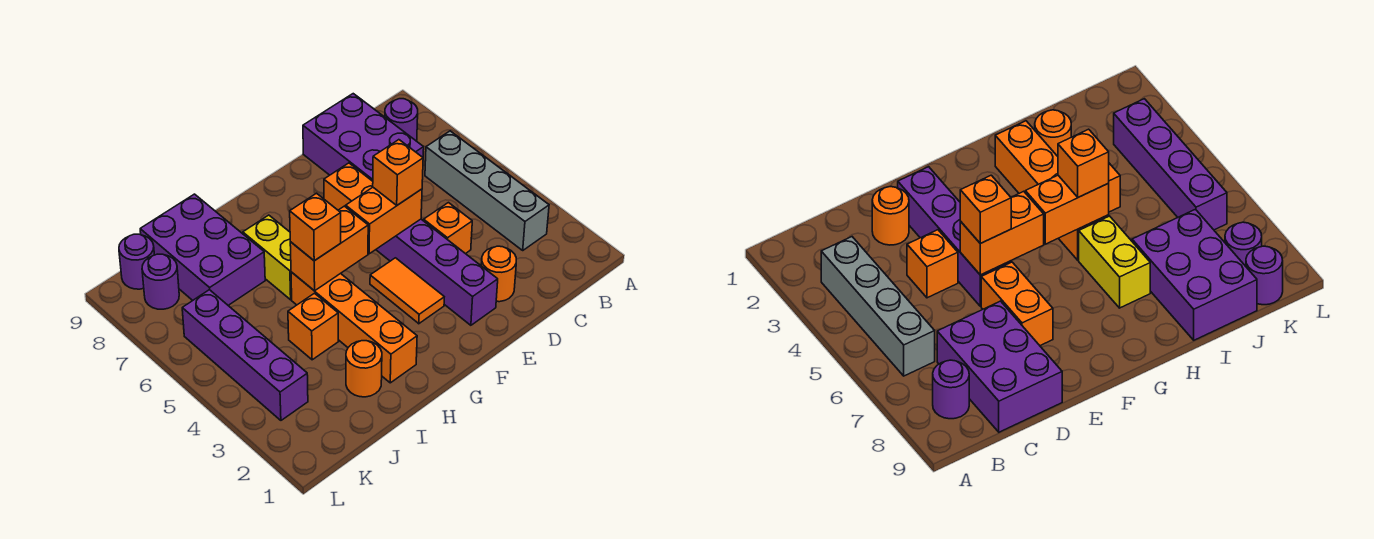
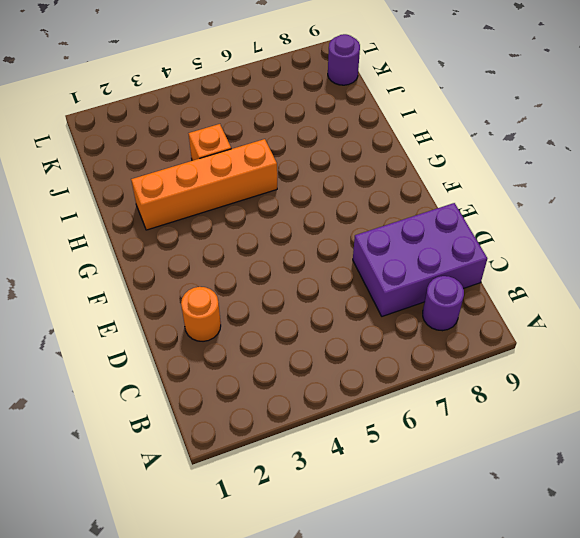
none -> grey 1x4 brick [425,131,549,250]
none -> orange 1x1 brick [424,203,472,254]
none -> purple 1x4 brick [376,219,498,325]

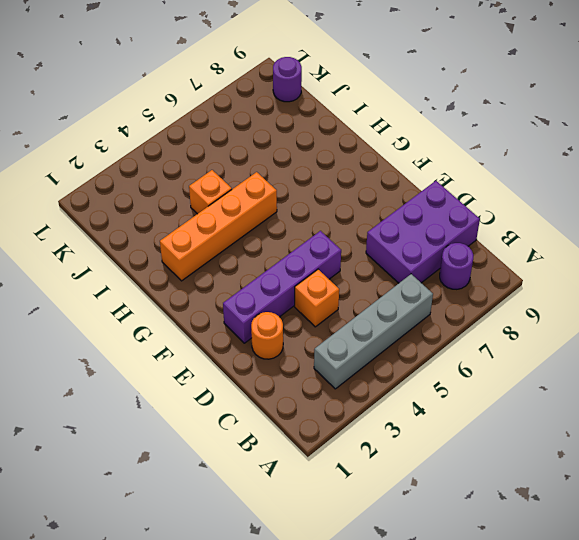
none -> orange 1x2 brick [324,163,373,210]
none -> orange 1x2 tile [370,258,444,324]
none -> yellow 1x2 brick [243,215,292,300]

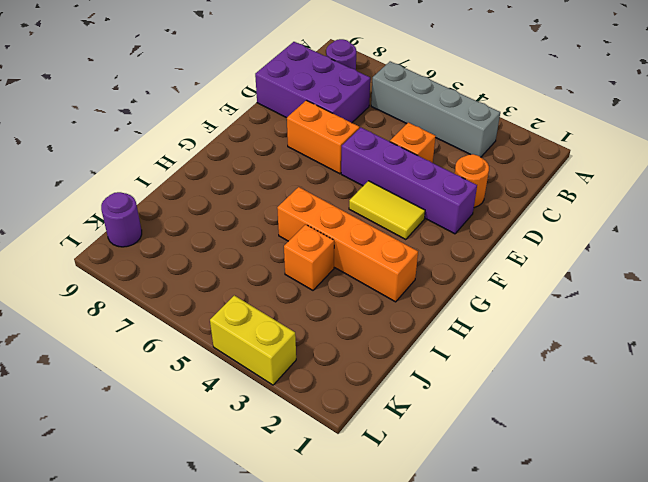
yellow 1x2 tile [349,181,425,240] -> orange 1x2 tile [370,258,444,324]
yellow 1x2 brick [210,295,296,385] -> yellow 1x2 brick moved to [243,215,292,300]
none -> orange 1x1 round brick [346,341,382,397]
none -> purple 2x3 brick [140,194,265,305]
none -> purple 1x4 brick [182,290,308,420]

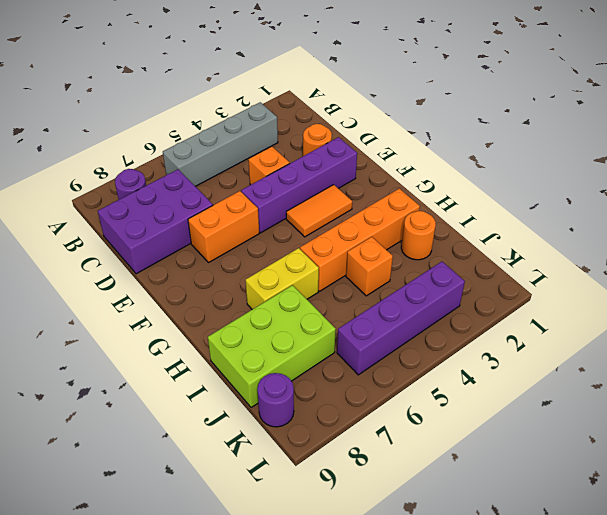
lime 2x3 brick [208,285,336,408] -> purple 2x3 brick [140,194,265,305]
none -> purple 1x1 round brick [142,254,179,309]
none -> orange 1x2 brick [346,187,422,254]
none -> orange 1x2 brick [290,206,368,291]

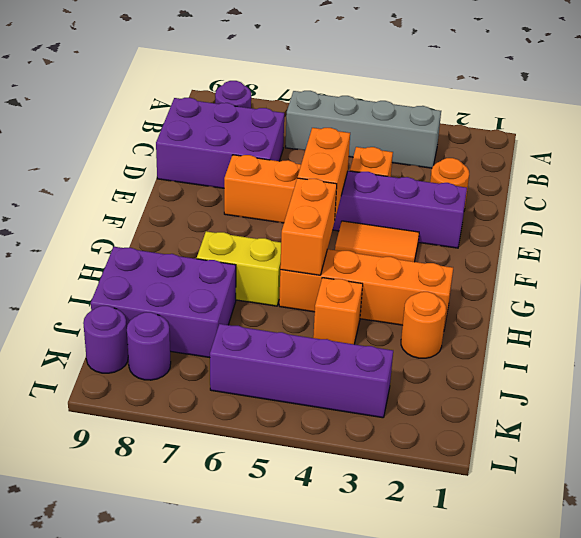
none -> orange 1x1 brick [373,140,423,205]
none -> orange 1x1 brick [290,193,341,261]

